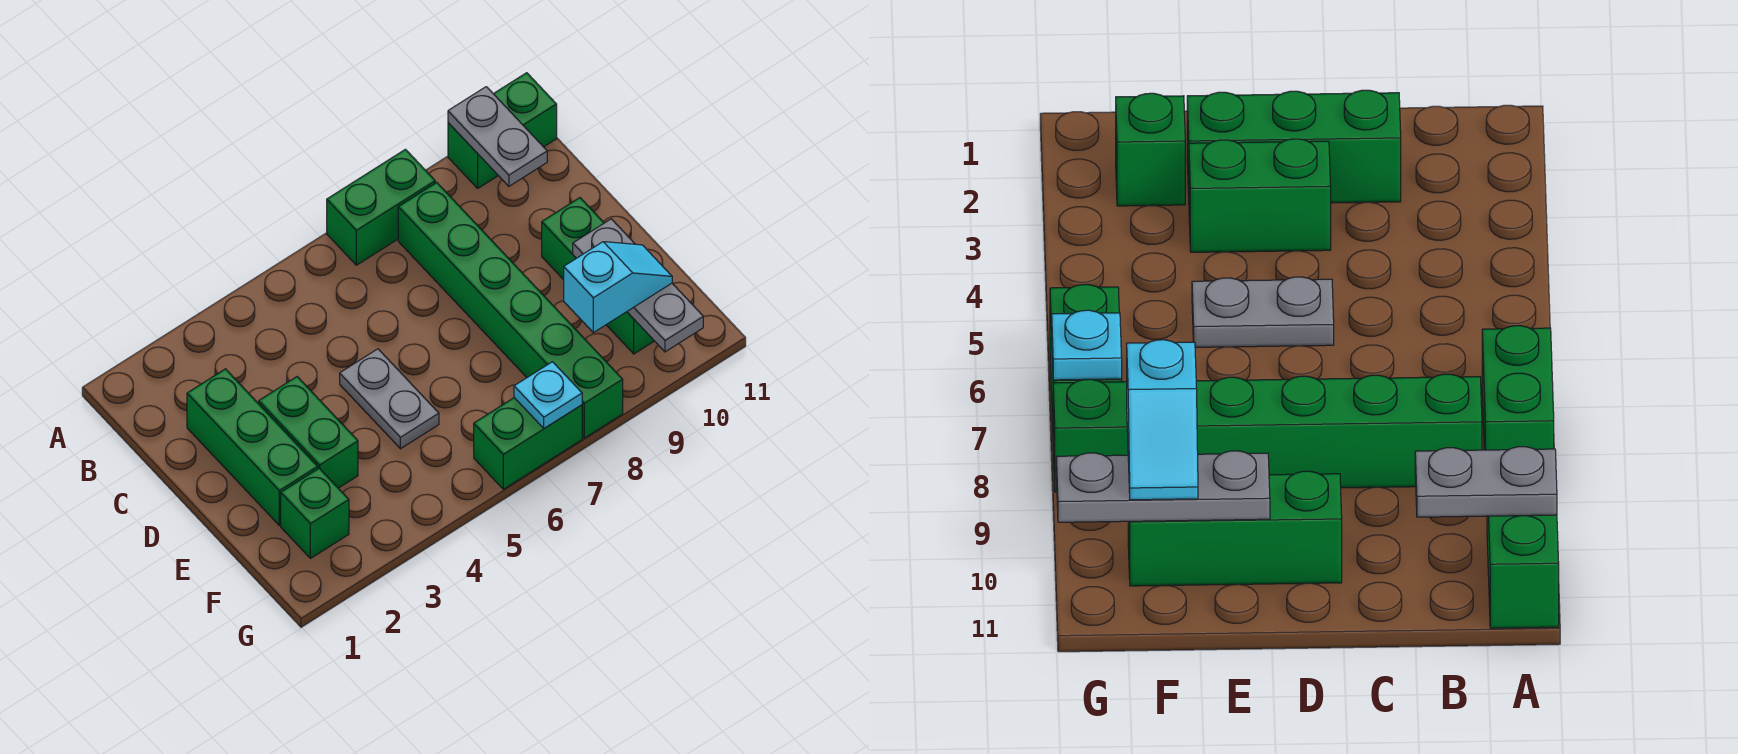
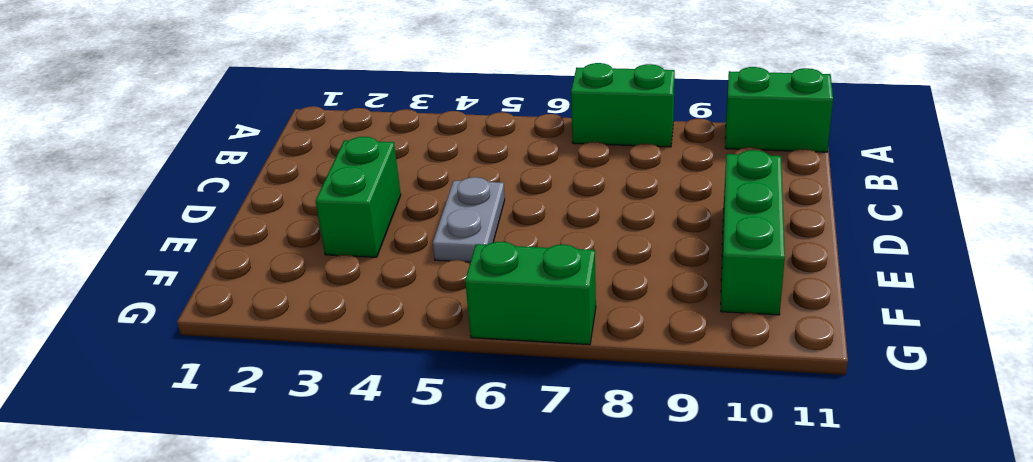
none -> green 1x6 brick [398,182,623,438]
none -> green 1x3 brick [187,369,318,525]
none -> green 1x1 brick [281,468,349,558]

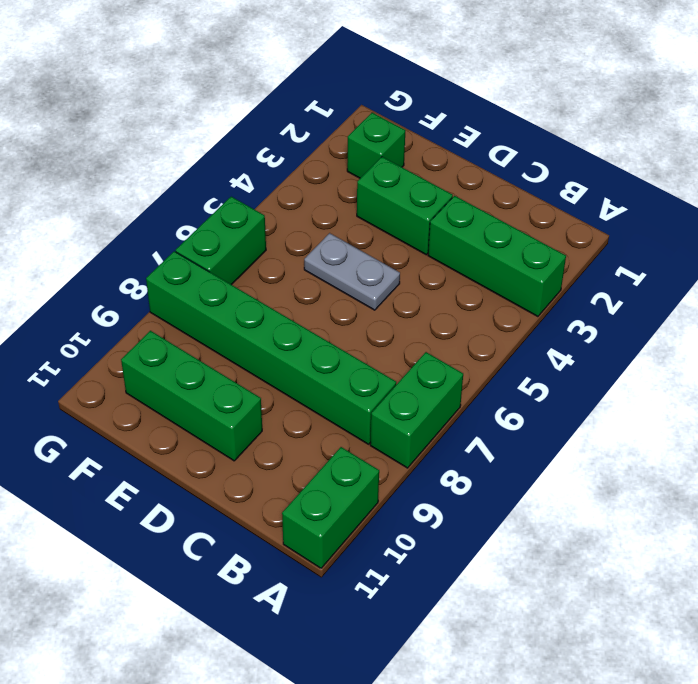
green 1x3 brick [428,196,566,317] -> green 1x3 brick moved to [187,369,318,525]
none -> grey 1x2 plate [448,87,547,186]
none -> grey 1x3 plate [573,219,703,352]
none -> cyan 1x1 plate [514,362,582,428]

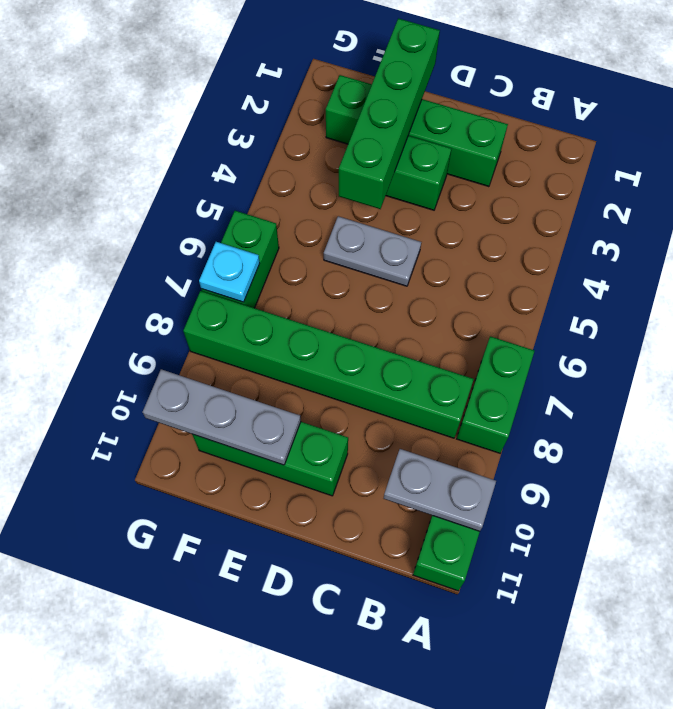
green 1x4 brick [339,18,440,209] -> none
none -> cyan 1x2 slope [564,242,672,333]

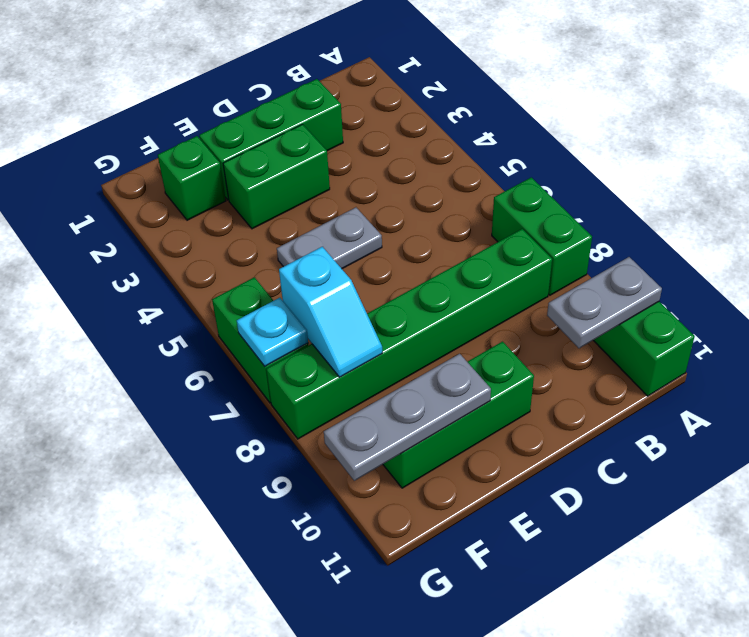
cyan 1x2 slope [279,247,382,377] -> cyan 1x2 slope moved to [564,242,672,333]

